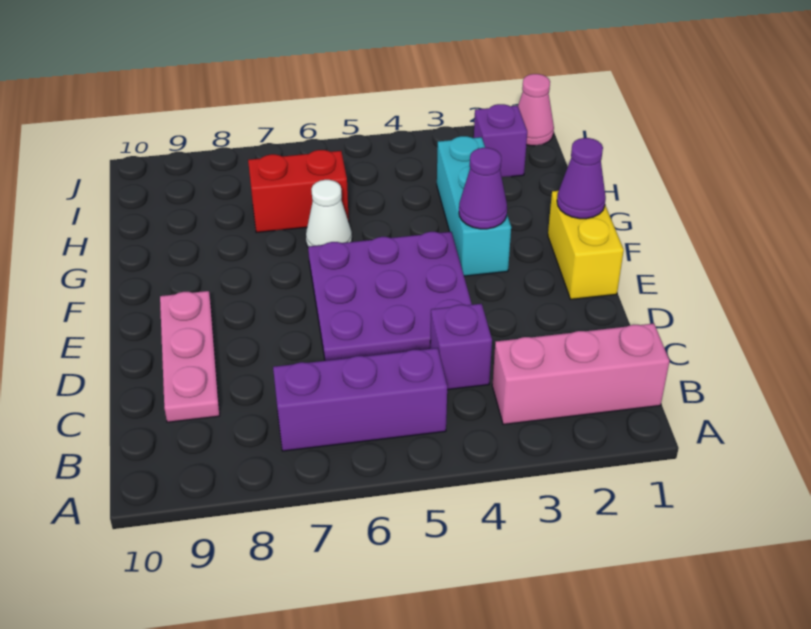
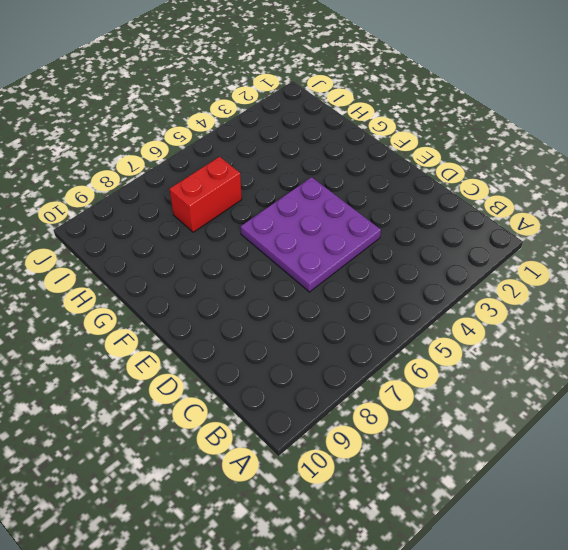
none -> pink 1x3 brick [492,323,669,425]
none -> purple 1x3 brick [273,348,447,451]
none -> purple 1x1 brick [430,304,492,390]

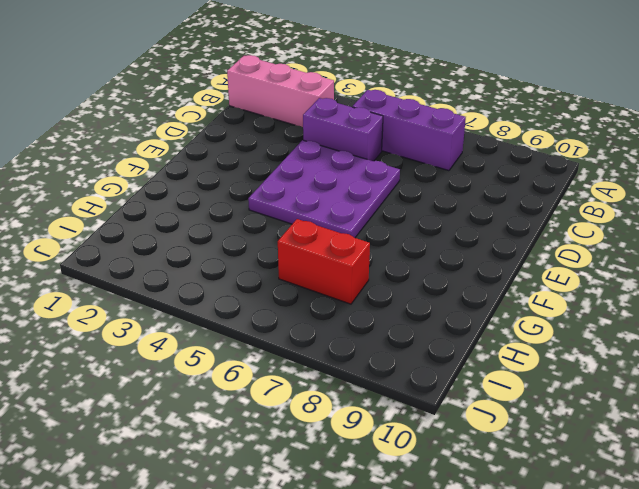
purple 1x2 brick [303,98,383,161] -> purple 1x1 brick [430,304,492,390]
none -> pink 1x3 plate [160,291,220,422]
none -> yellow 1x2 brick [548,191,624,299]
none -> cyan 1x3 brick [437,136,511,276]

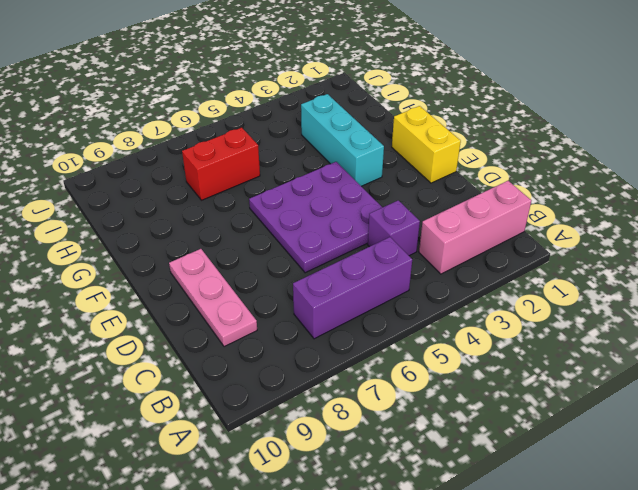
none -> white 1x1 cone [306,180,352,247]
none -> purple 1x1 brick [474,104,527,177]
none -> pink 1x1 cone [518,74,554,146]

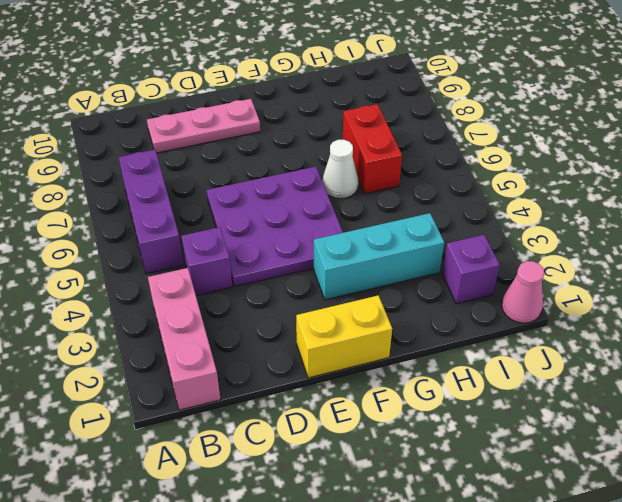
none -> purple 1x1 cone [557,138,606,219]
none -> purple 1x1 cone [459,148,507,229]

